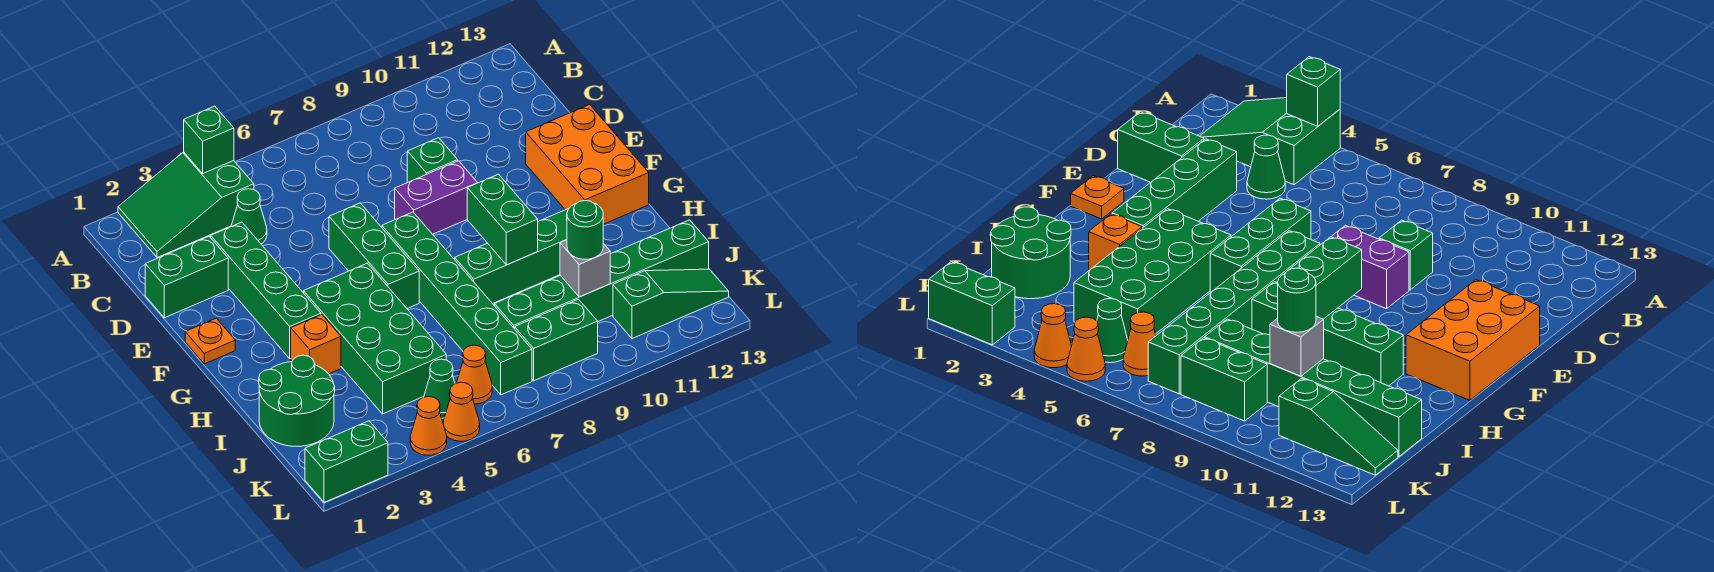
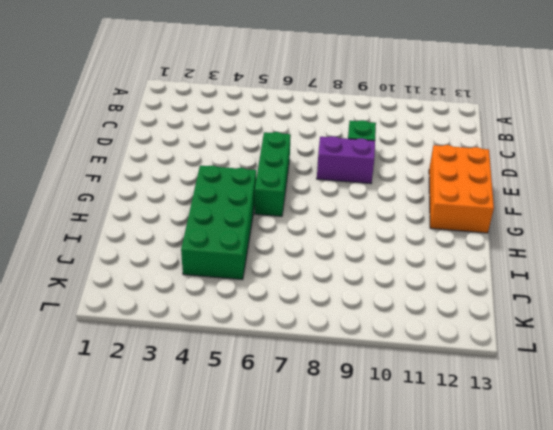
none -> green 2x3 slope [118,152,254,258]
none -> green 1x1 cone [231,189,267,244]
none -> green 1x2 brick [145,236,228,318]

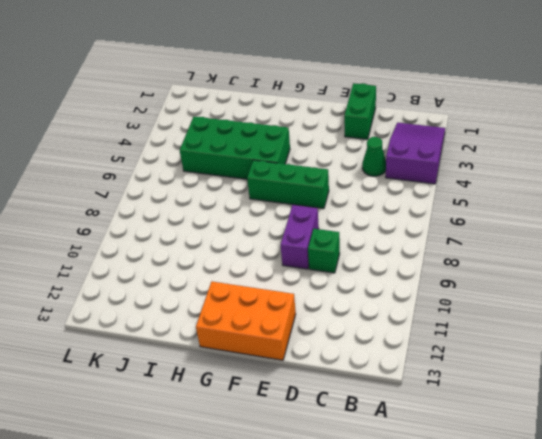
purple 2x3 slope [386,123,445,184] -> green 2x3 slope [118,152,254,258]
none -> green 1x4 brick [211,222,321,359]
none -> orange 1x1 plate [185,318,235,364]
none -> green 1x6 brick [382,212,532,395]

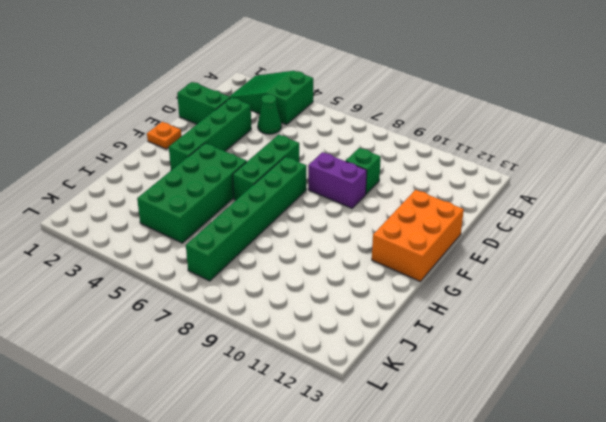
none -> orange 1x1 brick [291,315,341,374]
none -> green 1x4 brick [455,209,568,304]
none -> green 2x2 round brick [259,355,335,446]

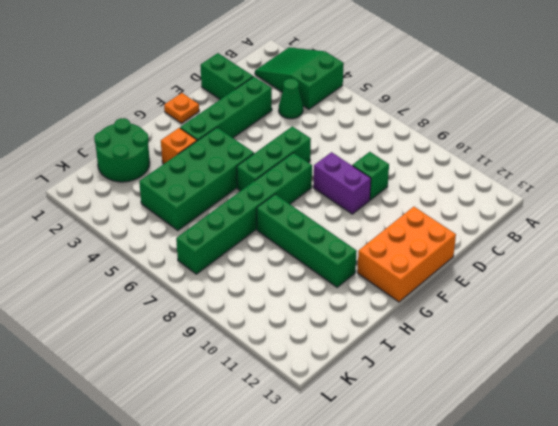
none -> green 1x6 brick [495,220,709,329]
none -> green 1x1 cone [424,359,455,418]
none -> orange 1x1 cone [457,345,492,404]

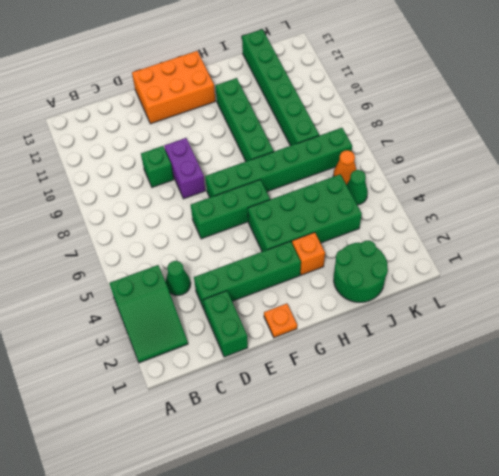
none -> green 1x2 brick [515,299,598,381]
none -> green 1x3 slope [613,269,729,339]
none -> green 1x2 brick [305,421,388,502]

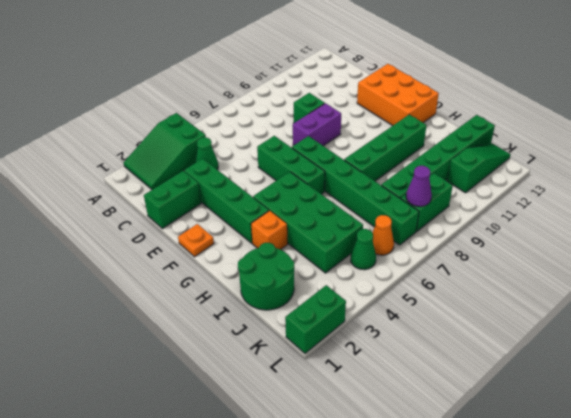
purple 1x1 cone [406,166,432,207] -> none
none -> orange 1x1 cone [410,396,447,455]
none -> orange 1x1 cone [443,382,480,441]
none -> green 1x1 brick [184,106,234,173]

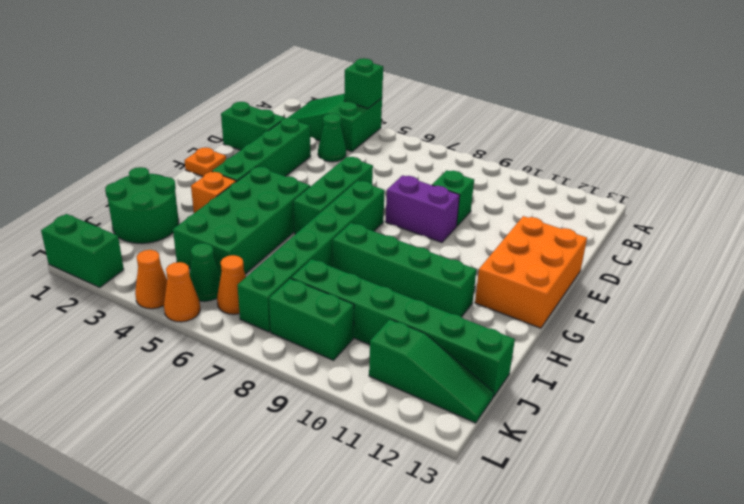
none -> green 1x2 brick [467,174,538,265]
none -> grey 1x1 brick [560,240,610,297]
none -> green 1x1 round brick [567,200,603,259]

